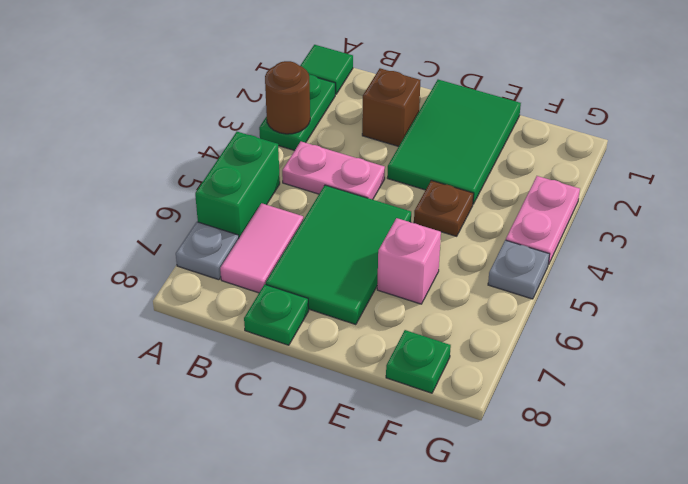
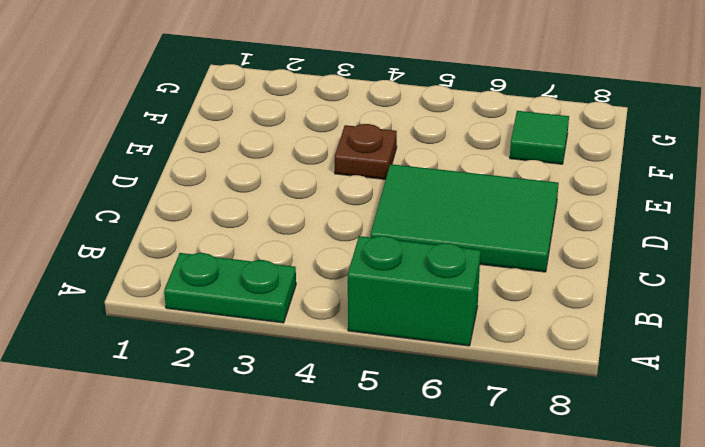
green 1x1 tile [510,111,569,164] -> green 1x1 tile moved to [300,45,353,94]
none -> grey 1x1 plate [176,222,239,280]
none -> pink 1x2 plate [282,142,385,200]
none -> pink 1x2 tile [220,203,303,293]

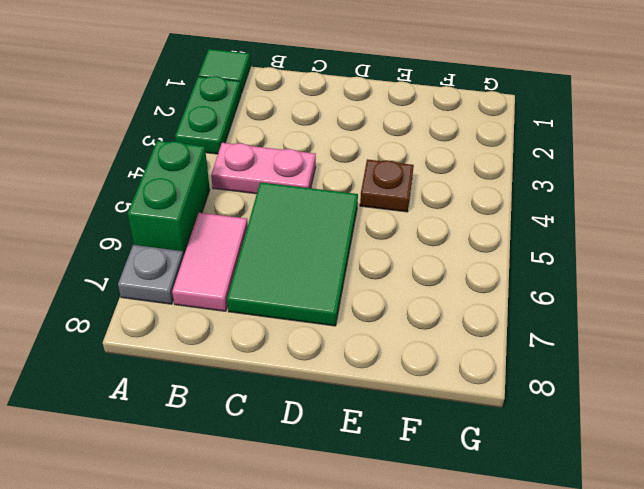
none -> brown 1x1 brick [362,68,421,147]
none -> green 1x1 plate [244,284,309,345]
none -> green 2x3 tile [387,80,521,204]

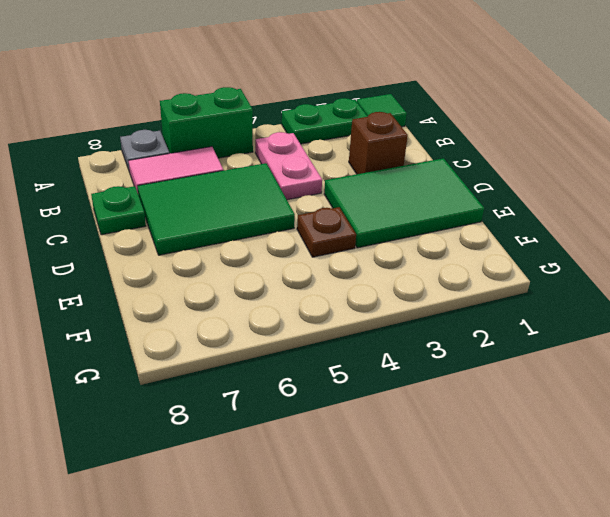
none -> pink 1x1 brick [377,218,441,304]
none -> green 1x1 plate [386,330,451,393]
none -> pink 1x2 plate [506,176,580,264]

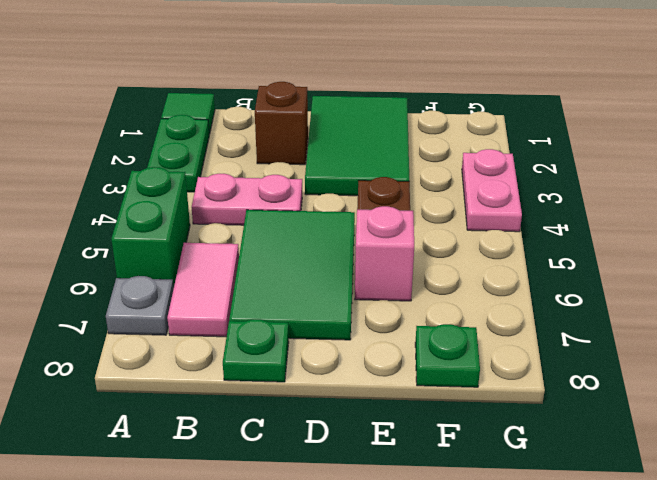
none -> grey 1x1 plate [488,240,549,299]
none -> brown 1x1 round brick [265,61,310,134]

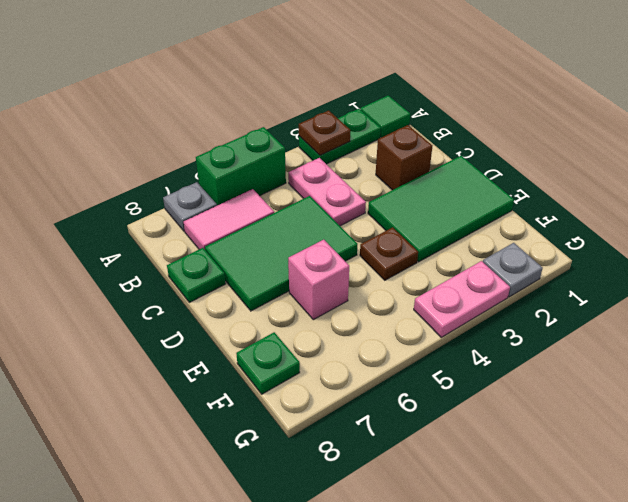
brown 1x1 plate [299,111,350,155] -> brown 1x1 round brick [265,61,310,134]
grey 1x1 plate [483,243,543,297] -> grey 1x1 plate moved to [488,240,549,299]

